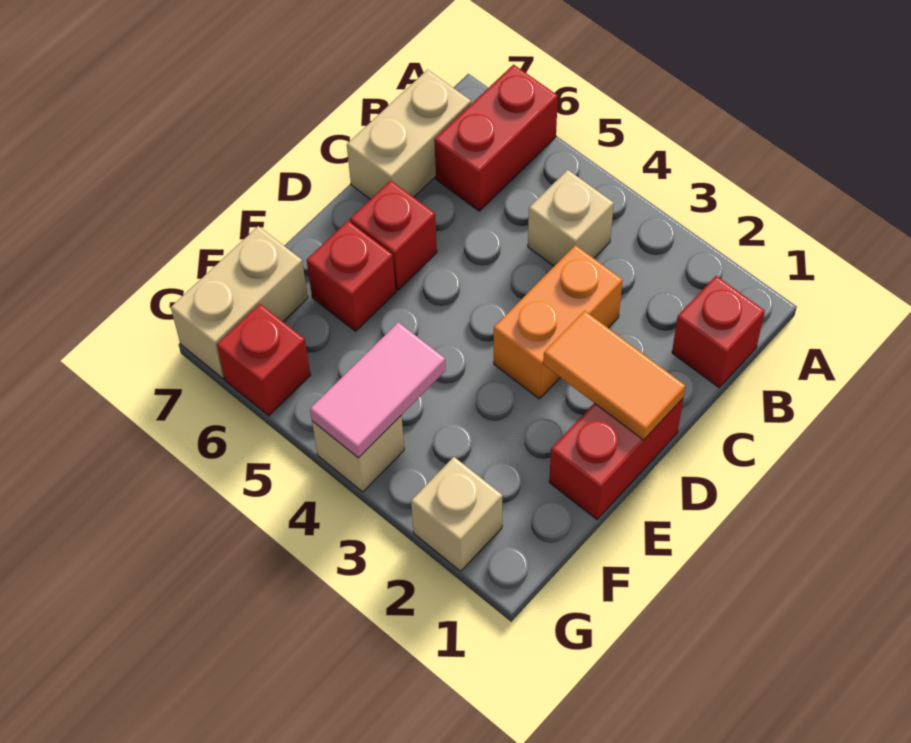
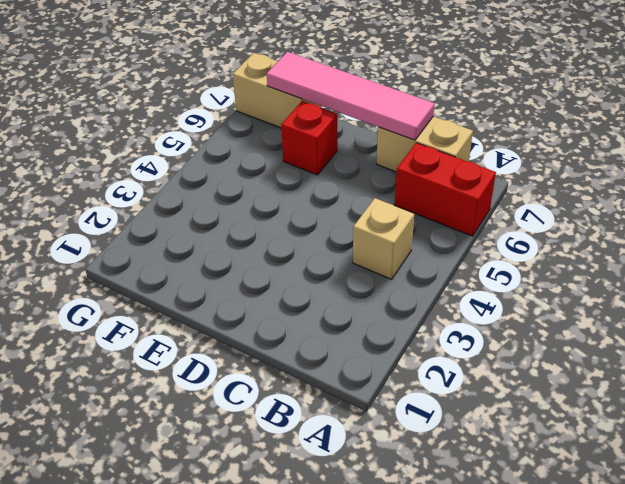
pink 1x4 tile [267,52,435,140] -> none
none -> red 1x1 brick [672,276,765,388]
none -> orange 1x2 brick [494,245,623,399]
none -> red 1x2 brick [549,399,683,519]

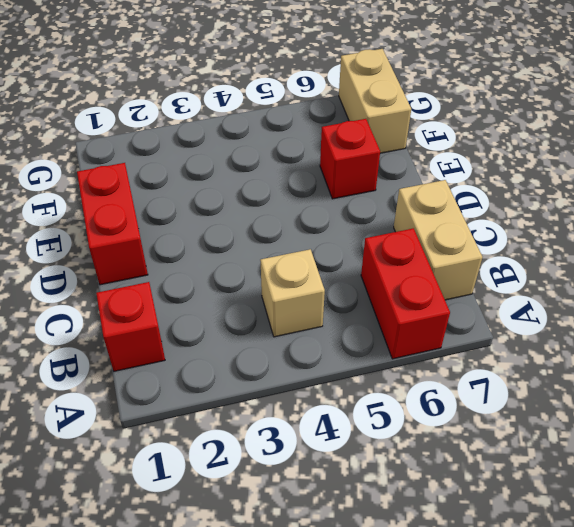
none -> orange 1x2 brick [494,245,623,399]
none -> red 1x1 brick [350,180,437,290]
none -> tan 1x1 brick [411,457,502,571]

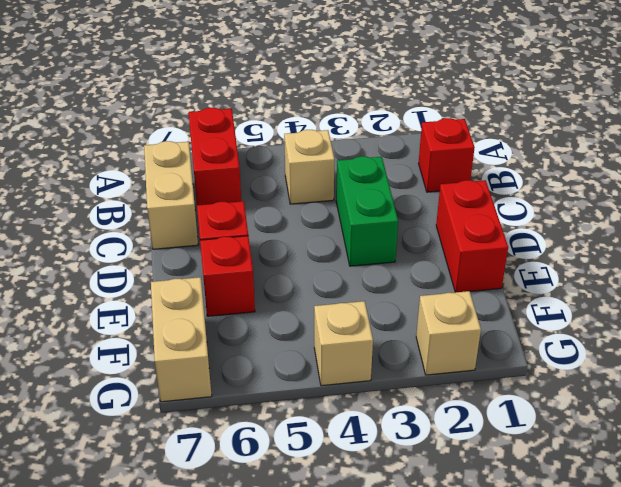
green 1x2 brick [336,156,398,266] -> orange 1x2 brick [494,245,623,399]
none -> red 1x1 brick [217,304,310,416]
none -> orange 1x2 tile [543,311,685,440]
none -> pink 1x2 tile [310,322,446,458]

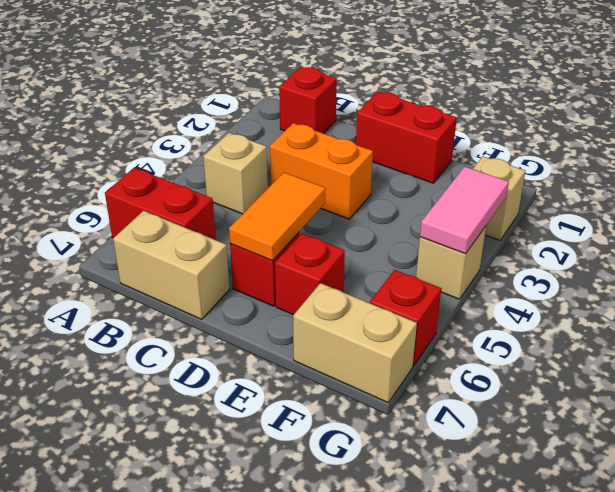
orange 1x2 tile [229,173,325,261] -> orange 1x2 tile moved to [543,311,685,440]
pink 1x2 tile [420,166,509,254] -> pink 1x2 tile turned to [310,322,446,458]

